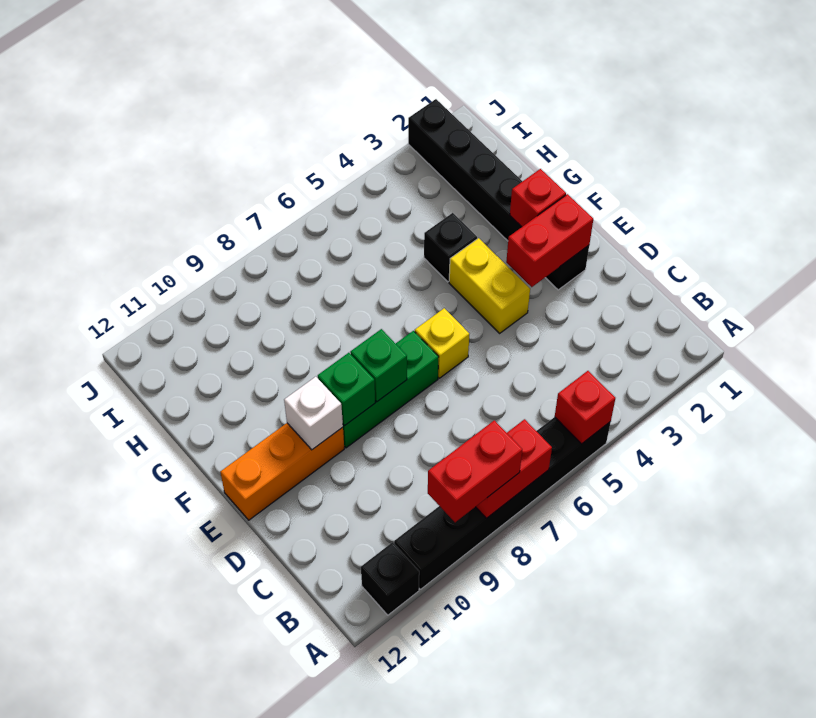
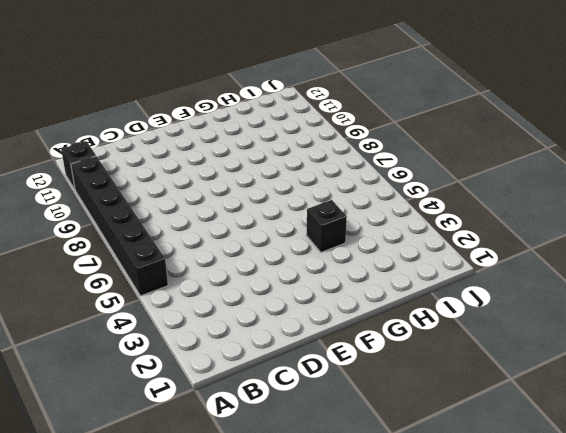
none -> black 1x6 brick [408,99,589,290]
none -> yellow 1x2 brick [449,238,530,333]
none -> yellow 1x1 brick [415,308,469,378]

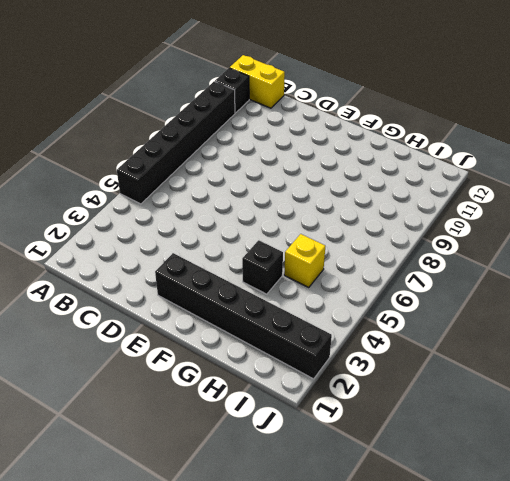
yellow 1x2 brick [230,55,285,108] -> yellow 1x2 brick moved to [449,238,530,333]
yellow 1x1 brick [284,234,325,287] -> yellow 1x1 brick moved to [415,308,469,378]
none -> green 1x3 brick [343,331,438,448]
none -> orange 1x3 brick [220,423,344,520]
none -> red 1x1 brick [555,371,615,444]

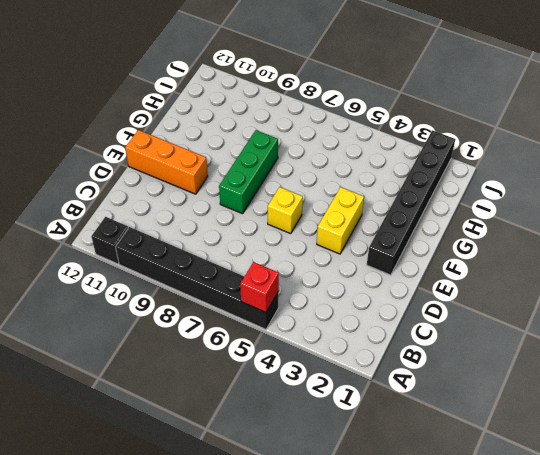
green 1x3 brick [219,130,278,214] -> green 1x3 brick turned to [343,331,438,448]
none -> black 1x1 brick [424,213,477,282]
none -> red 1x2 brick [476,419,552,518]
none -> red 1x2 brick [506,194,593,287]

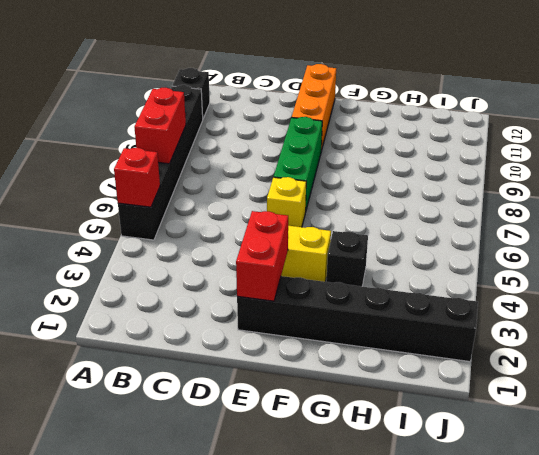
none -> green 1x1 brick [350,329,407,402]
none -> green 1x1 brick [318,353,375,426]
none -> white 1x1 brick [284,377,343,450]

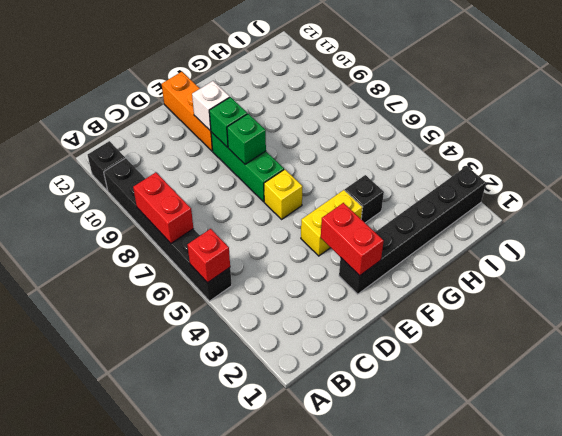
none -> red 1x1 brick [510,169,566,227]
none -> red 1x2 brick [428,420,522,522]

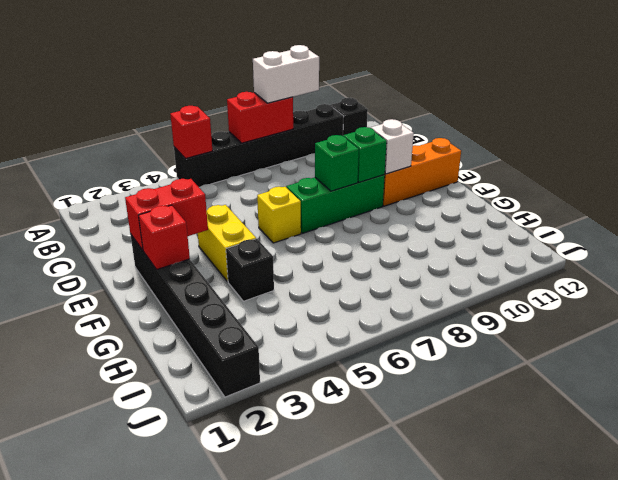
white 1x2 brick [253,45,319,103] -> red 1x2 brick [428,420,522,522]

